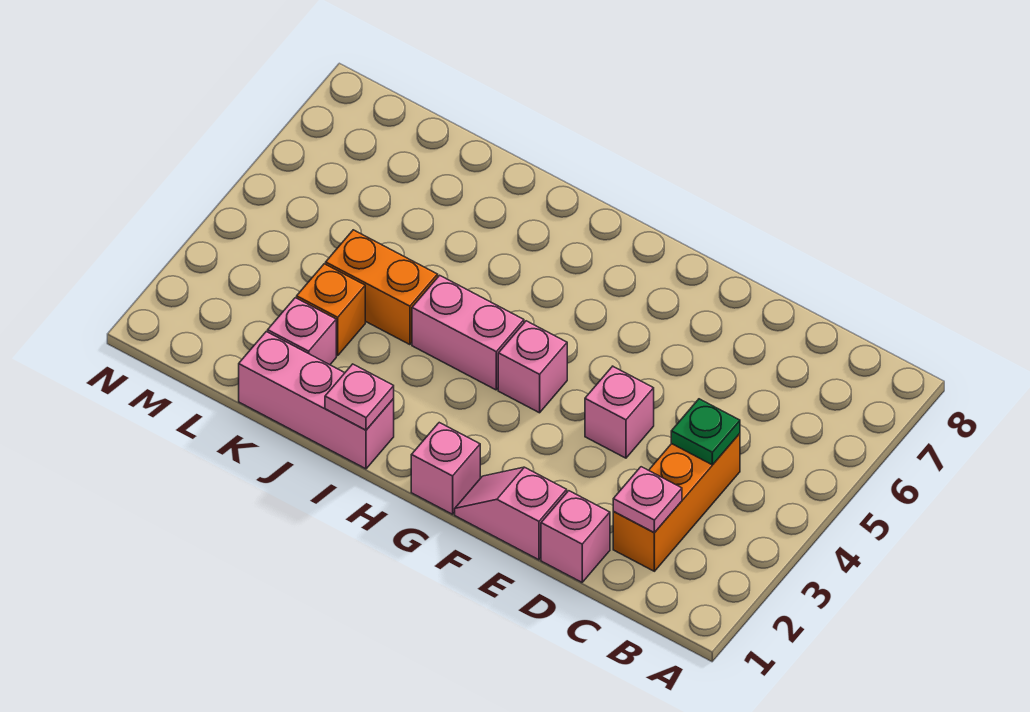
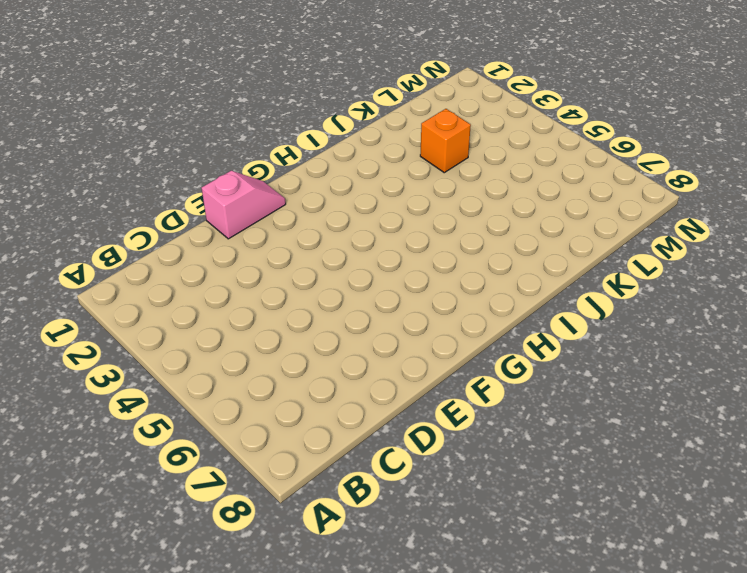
none -> orange 1x3 brick [613,434,740,571]
none -> pink 1x1 brick [541,491,610,582]
none -> pink 1x1 brick [585,366,654,458]

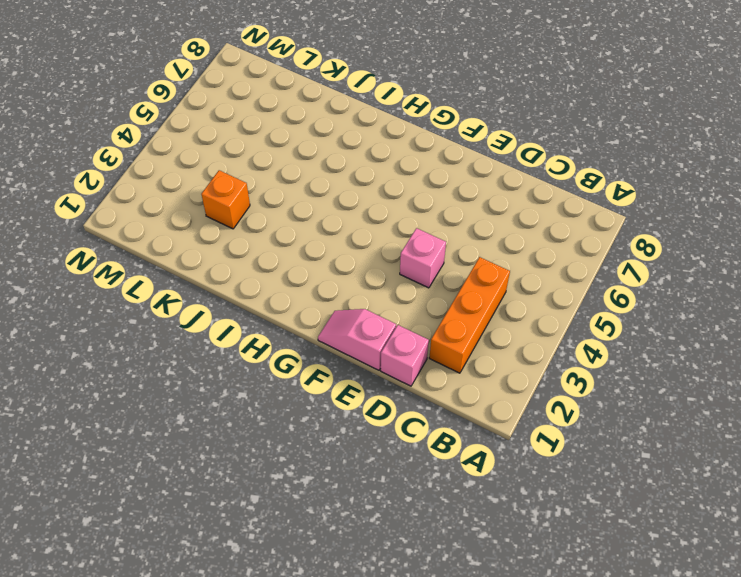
none -> pink 1x1 brick [411,423,480,514]
none -> pink 1x1 brick [498,321,567,413]
none -> pink 1x2 brick [412,275,524,390]

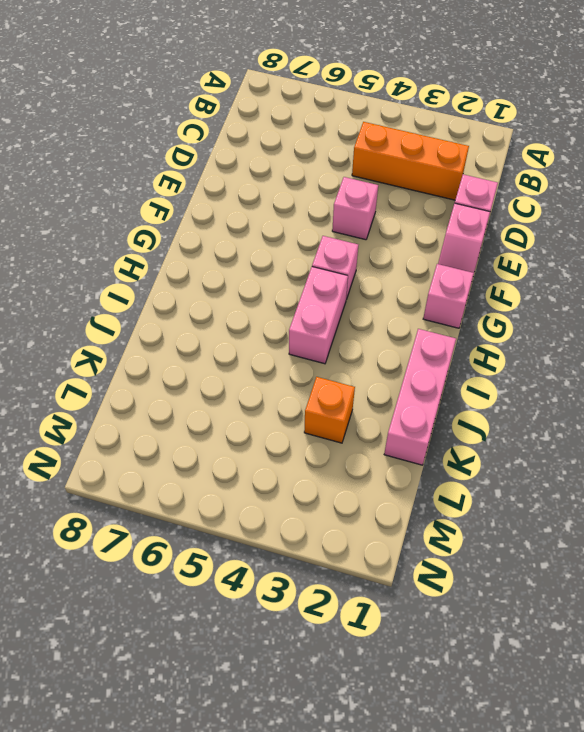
none -> orange 1x2 brick [326,230,438,345]
none -> pink 1x1 brick [268,298,336,365]
none -> pink 1x1 plate [613,467,682,533]

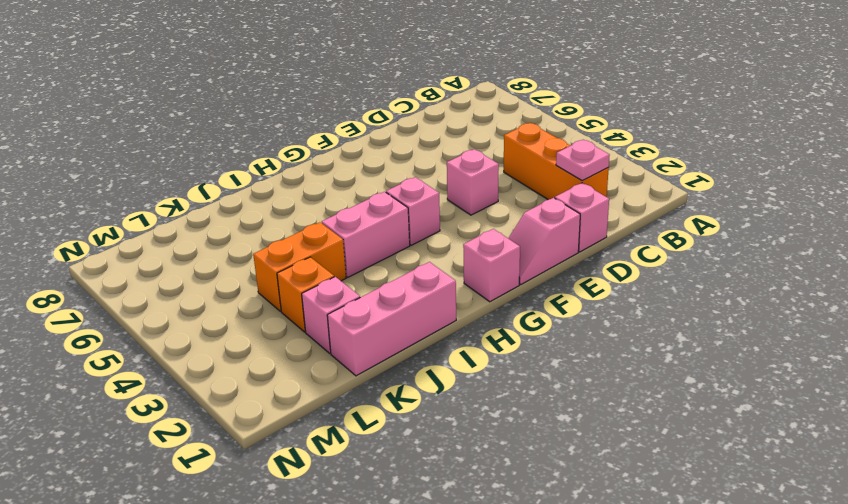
none -> green 1x1 plate [671,399,740,465]
none -> pink 1x1 plate [325,364,394,430]

